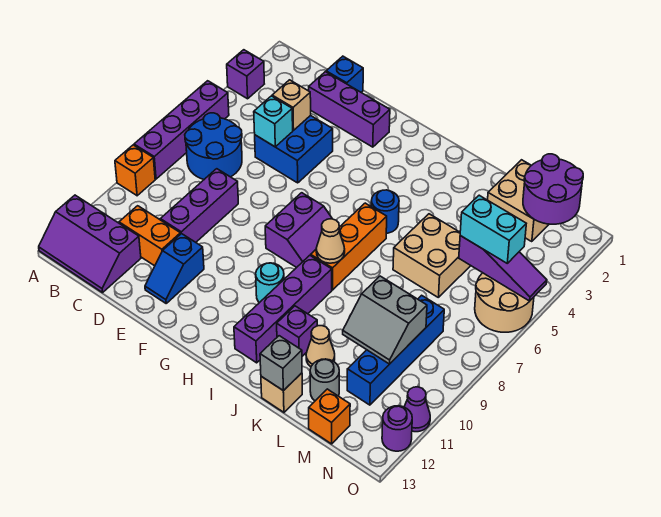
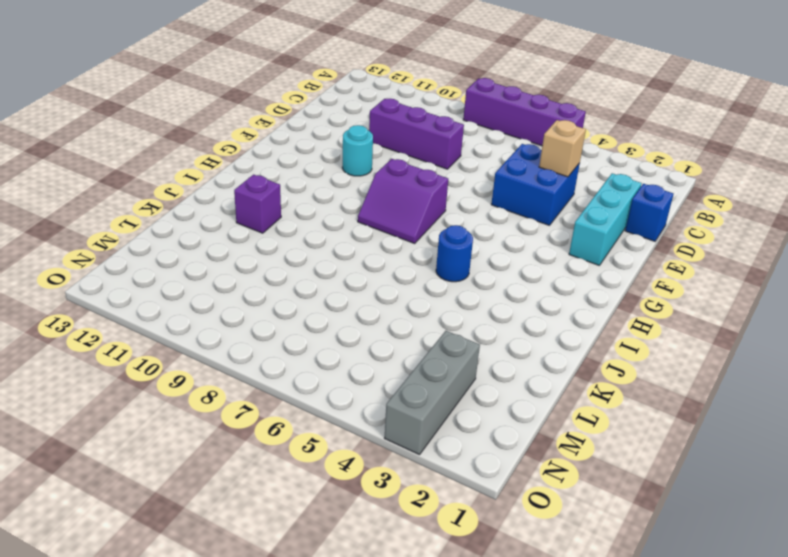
cyan 1x3 brick [569,173,642,265] -> purple 1x3 brick [309,72,390,147]
cyan 1x1 round brick [342,125,373,176] -> cyan 1x1 round brick moved to [256,263,284,303]
grey 1x3 brick [385,331,480,455] -> none
none -> purple 1x1 brick [227,50,264,99]
none -> orange 1x1 brick [115,145,155,196]
none -> purple 2x3 slope [39,195,141,293]
none -> blue 2x2 round brick [185,113,242,179]

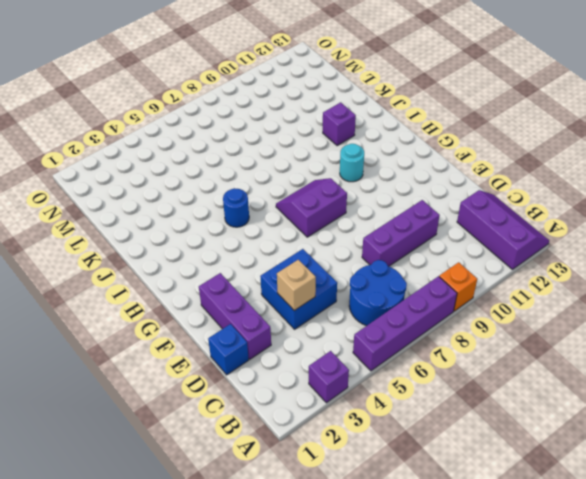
none -> orange 1x2 brick [119,206,180,266]
none -> blue 1x2 slope [145,233,204,303]
none -> orange 1x3 brick [311,203,387,290]
none -> purple 1x4 brick [234,255,332,363]

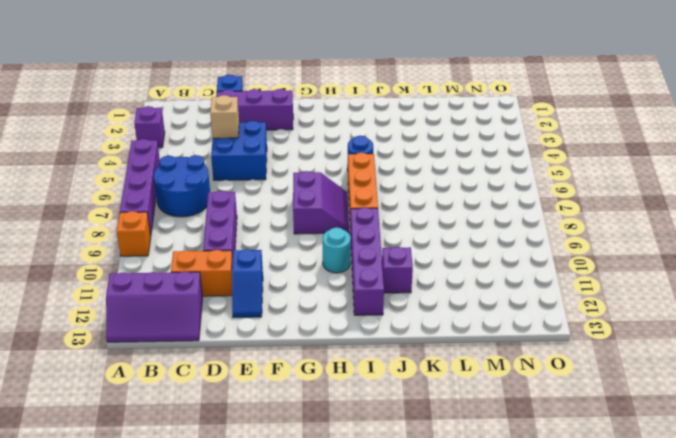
none -> tan 2x2 brick [393,214,471,297]
none -> tan 1x1 cone [306,326,335,367]
none -> tan 1x1 brick [261,373,302,412]
none -> tan 2x2 brick [488,160,549,242]

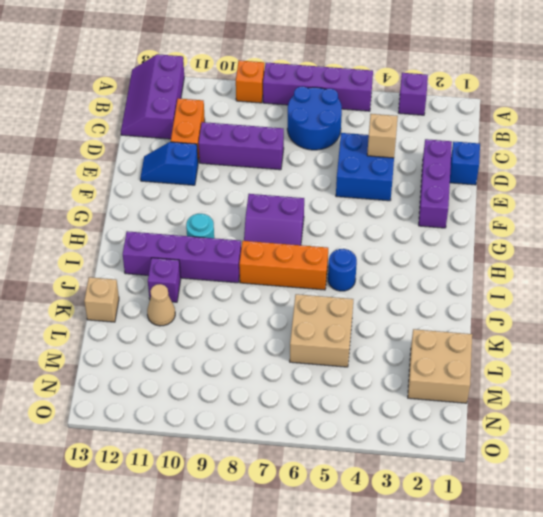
none -> grey 1x1 round brick [310,359,339,401]
none -> blue 1x4 brick [347,295,444,405]
none -> orange 1x1 brick [309,389,350,444]
none -> tan 2x2 round brick [475,273,534,332]

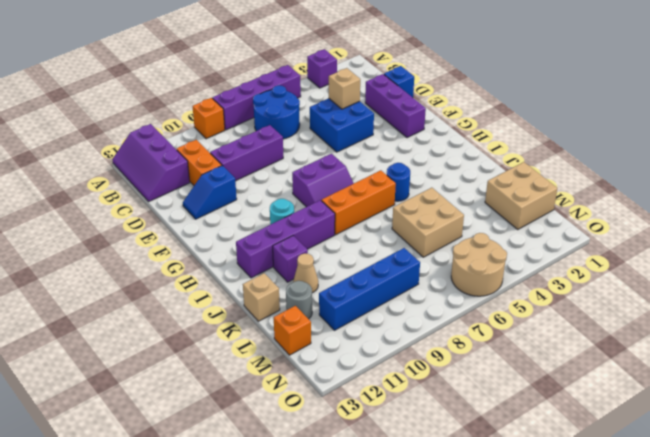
none -> purple 1x1 cone [404,387,430,432]
none -> purple 1x1 round brick [382,406,412,451]
none -> cyan 1x1 brick [254,96,293,147]
none -> tan 1x1 cone [316,219,345,263]

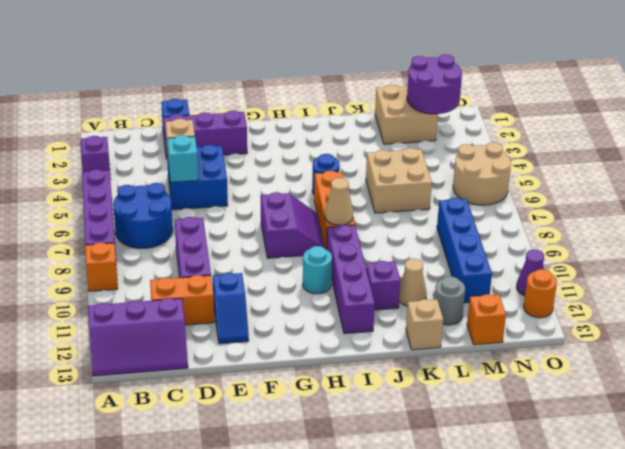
orange 1x1 round brick [524,269,557,318] -> purple 1x1 round brick [382,406,412,451]
none -> grey 1x1 brick [260,336,302,391]
none -> grey 2x2 slope [343,276,427,364]
none -> purple 1x3 slope [459,236,547,301]
none -> cyan 1x2 brick [460,195,526,263]

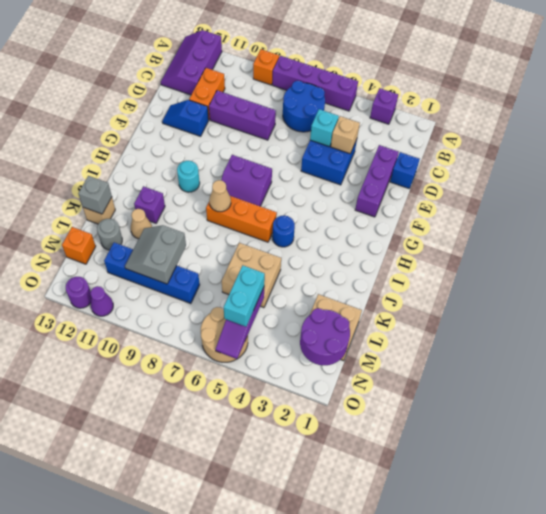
none -> purple 1x4 brick [234,255,332,363]

